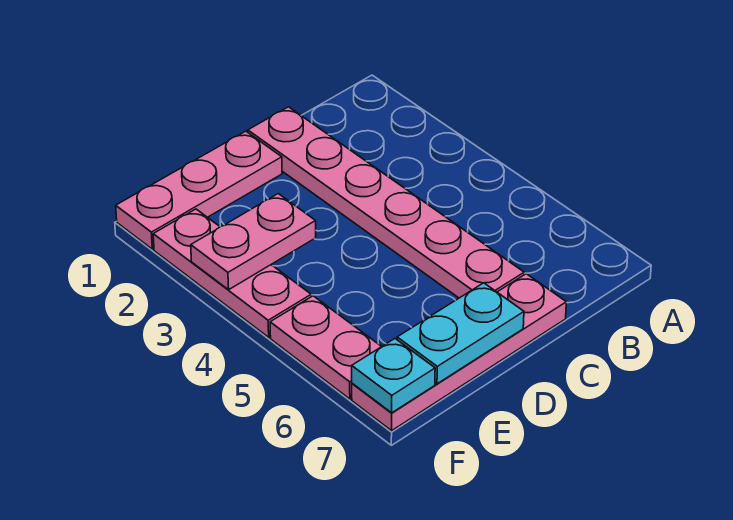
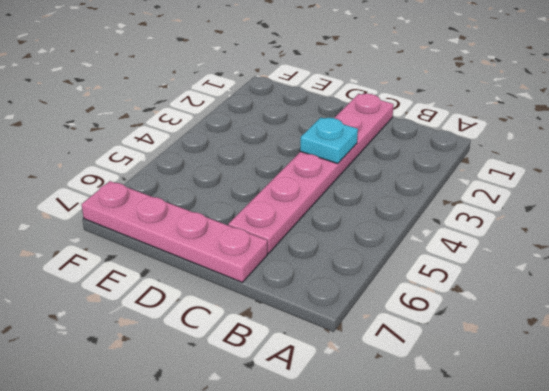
cyan 1x1 plate [300,118,358,164] -> cyan 1x1 plate moved to [352,339,435,413]
none -> pink 1x3 plate [116,131,282,249]
none -> pink 1x3 plate [153,209,311,337]

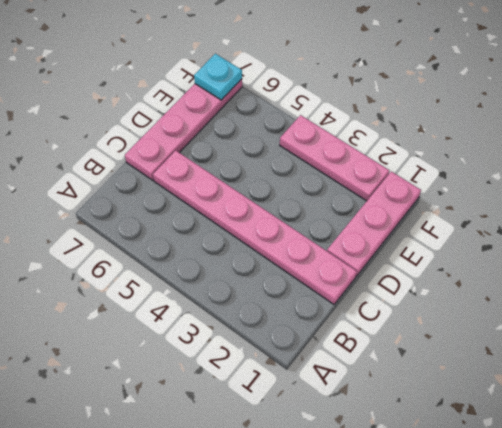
none -> pink 1x2 plate [270,296,382,399]
none -> cyan 1x2 plate [397,283,524,384]

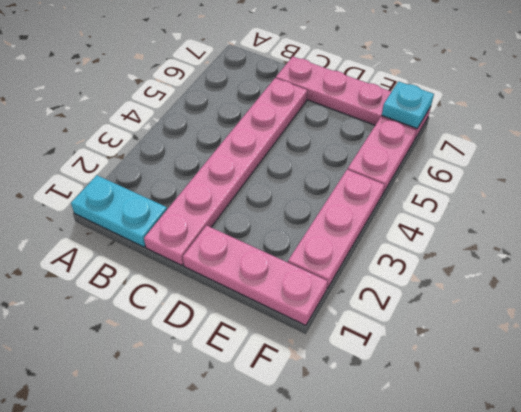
cyan 1x2 plate [71,175,167,247] -> cyan 1x2 plate moved to [397,283,524,384]
none -> pink 1x2 plate [191,194,316,290]

